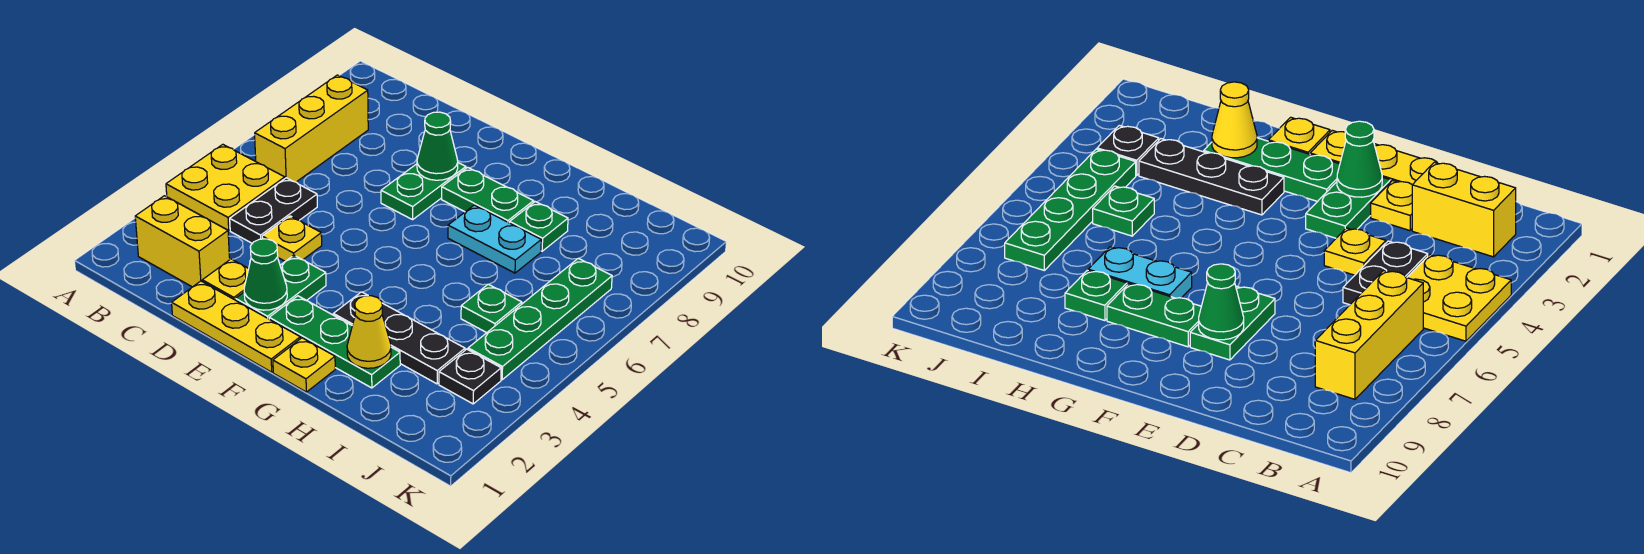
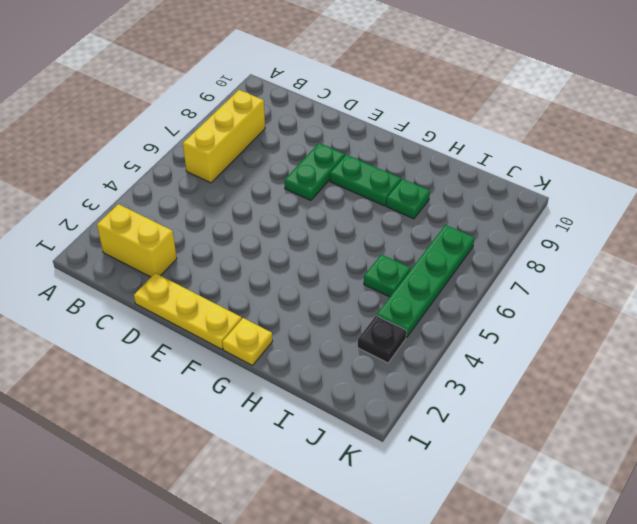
none -> yellow 2x2 plate [166,144,285,230]
none -> black 1x2 plate [230,178,317,243]
none -> yellow 1x1 plate [202,259,249,300]

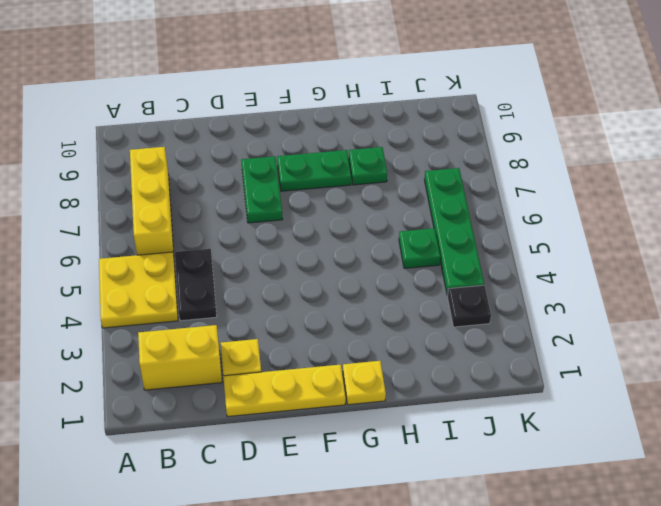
none -> yellow 1x1 plate [262,216,322,261]
none -> green 1x2 plate [236,255,326,319]
none -> green 1x3 plate [269,296,400,388]

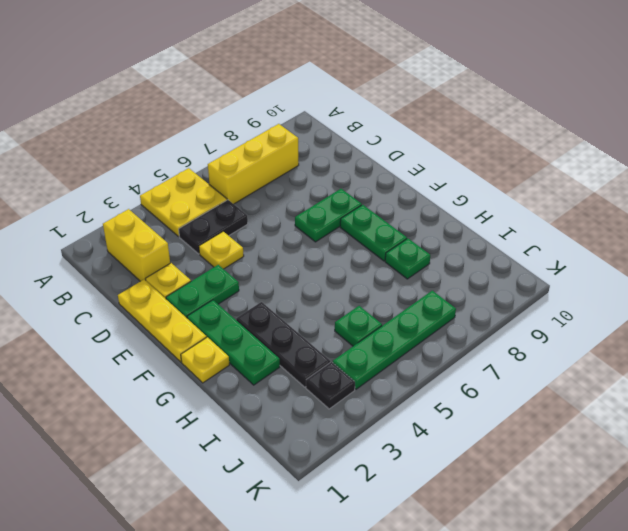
none -> cyan 1x2 plate [448,205,541,273]
none -> green 1x1 cone [244,239,287,310]
none -> green 1x1 cone [417,112,458,180]

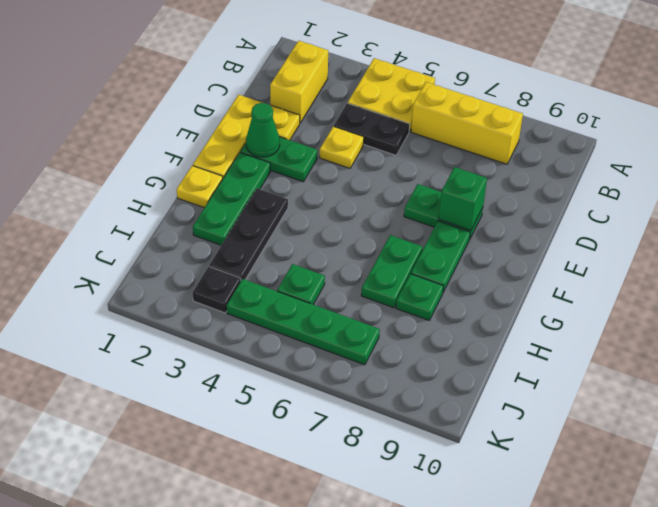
green 1x1 brick [439,167,487,230] -> green 1x1 cone [417,112,458,180]
green 1x2 plate [361,235,422,308] -> cyan 1x2 plate [448,205,541,273]
none -> yellow 1x1 cone [347,296,391,368]

